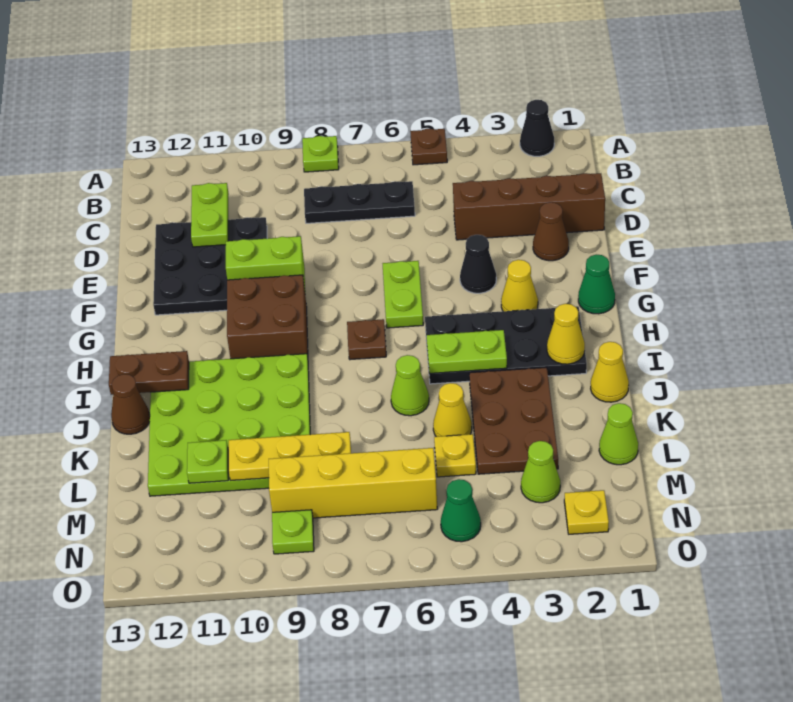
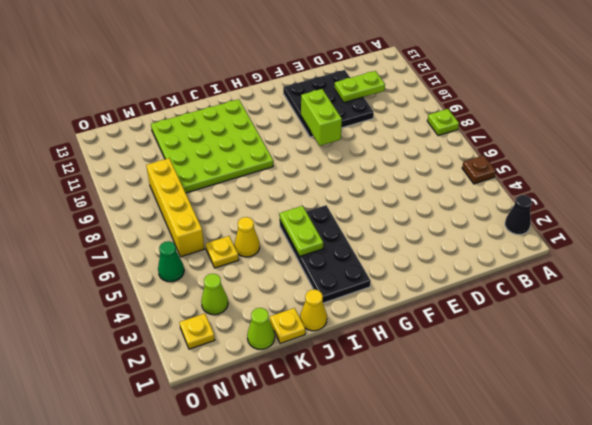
yellow 1x1 plate [270,308,305,344] -> none
none -> black 1x3 plate [304,181,415,223]
none -> brown 1x4 brick [453,173,605,240]
none -> brown 1x1 cone [533,202,569,261]
none -> black 1x1 cone [460,235,496,293]

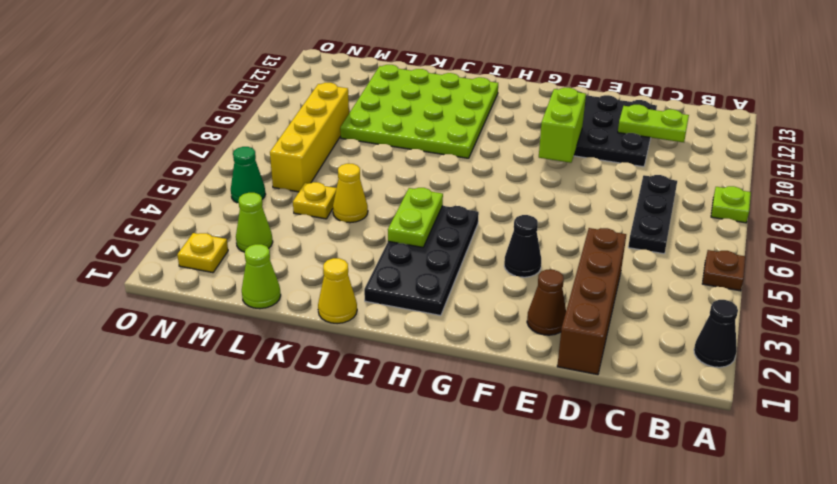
none -> lime 1x2 plate [383,261,423,328]
none -> green 1x1 cone [578,255,615,314]
none -> yellow 1x1 cone [501,260,538,311]
none -> brown 2x2 brick [227,275,308,359]

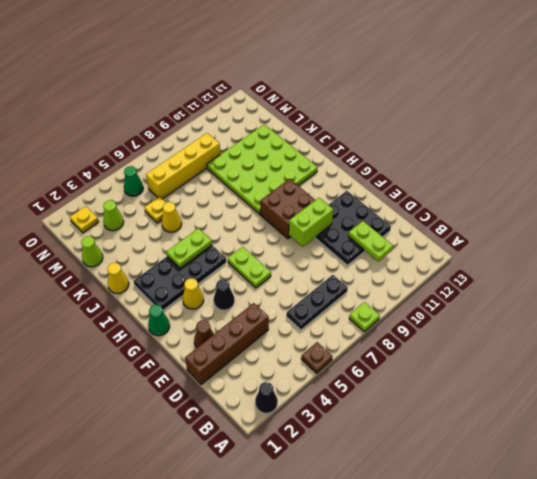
none -> brown 1x1 plate [347,319,386,360]
none -> brown 2x3 plate [469,367,558,474]
none -> lime 1x1 cone [391,355,429,416]
none -> brown 1x1 cone [111,374,150,434]

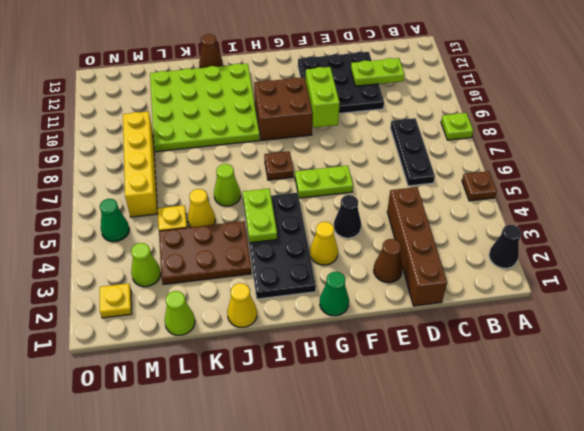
none -> lime 1x1 plate [272,510,314,554]
none -> yellow 1x1 cone [547,304,585,364]
none -> brown 1x2 plate [109,351,189,395]
none -> yellow 1x3 plate [229,432,351,481]

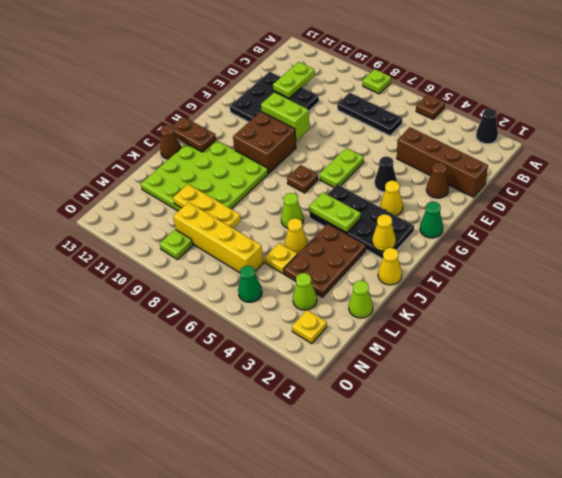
none -> lime 1x1 plate [187,440,228,483]

